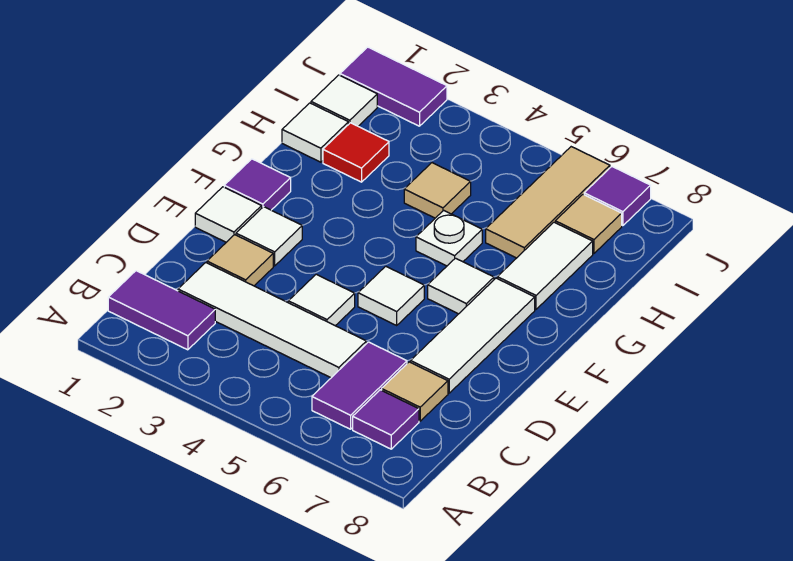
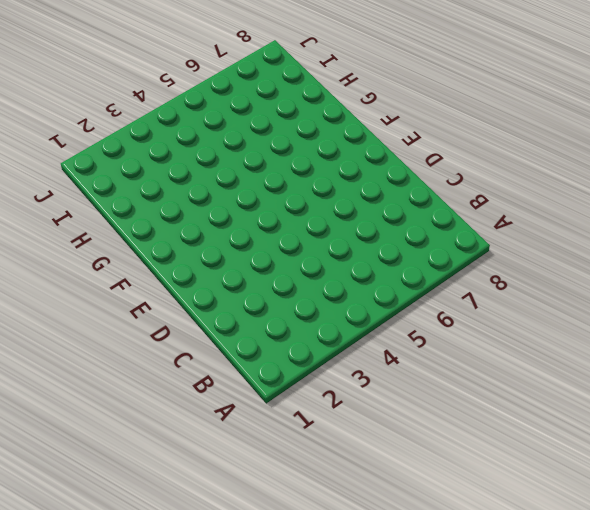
none -> purple 1x2 tile [108,271,215,350]
none -> purple 1x2 tile [312,342,407,429]
none -> purple 1x1 tile [353,390,419,449]

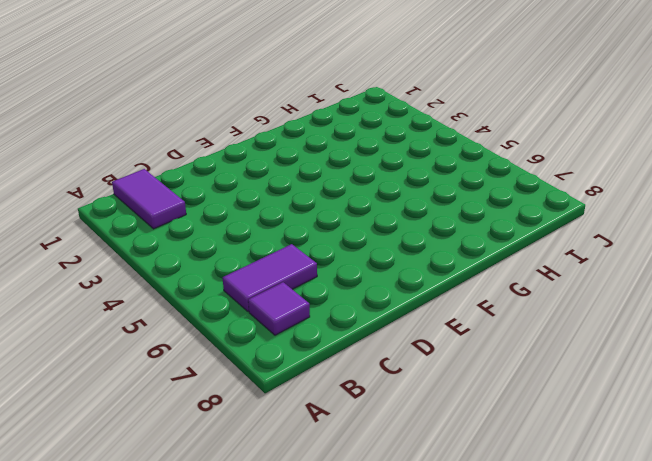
none -> white 1x4 tile [178,263,366,378]
none -> tan 1x1 tile [382,362,448,421]
none -> tan 1x1 tile [207,235,273,286]

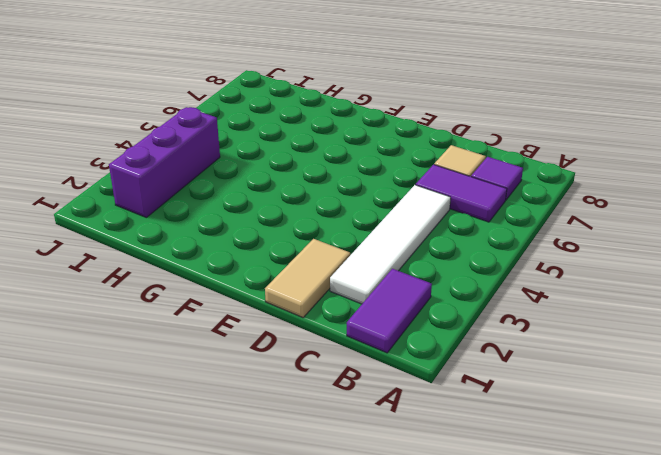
tan 1x2 tile [265,239,350,318] -> tan 1x1 tile [207,235,273,286]
purple 1x3 brick [109,107,220,217] -> none
none -> white 1x1 tile [288,274,355,326]
none -> white 1x3 tile [410,278,535,393]
none -> white 1x1 tile [195,187,262,242]

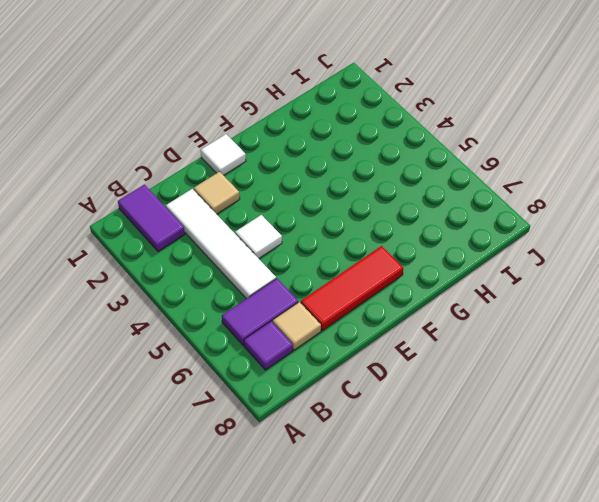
red 1x3 tile [301,246,403,331] -> white 1x3 tile [410,278,535,393]
none -> white 1x1 tile [236,207,302,266]
none -> white 1x1 tile [358,266,424,325]
none -> purple 1x1 tile [224,159,291,210]

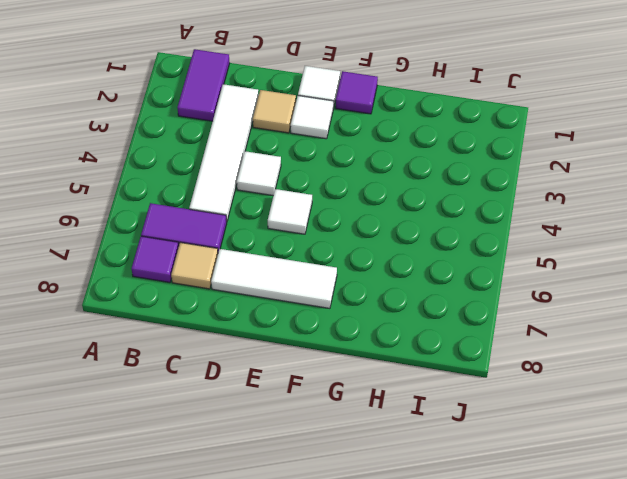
none -> white 1x1 tile [428,258,494,314]
none -> white 1x1 plate [416,210,482,266]
none -> white 1x2 tile [497,222,593,309]

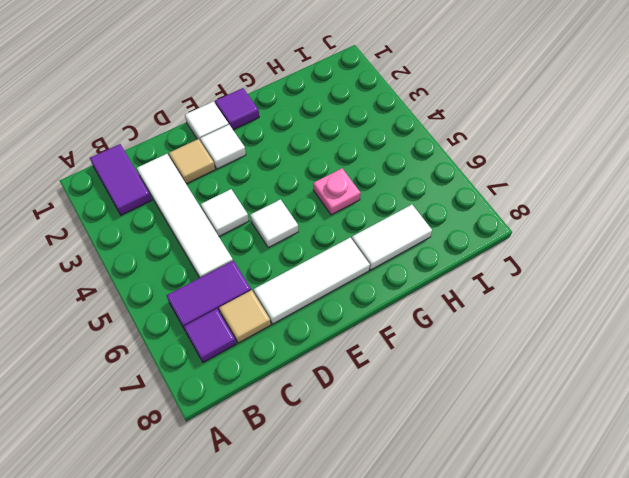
pink 1x1 plate [313,168,361,215] -> white 1x1 plate [416,210,482,266]
none -> white 1x1 tile [428,258,494,314]
none -> white 1x1 tile [282,103,348,162]
none -> red 1x1 tile [323,123,389,182]

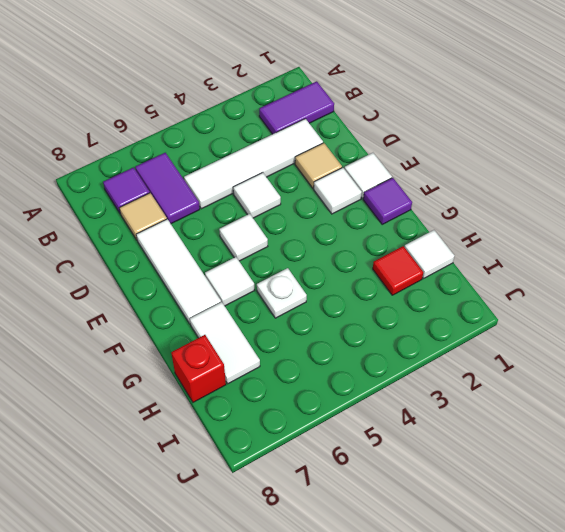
red 1x1 brick [171,335,226,402] -> none
none -> tan 1x1 tile [404,163,471,218]
none -> tan 1x3 tile [486,147,610,258]
none -> white 1x1 tile [311,75,377,126]

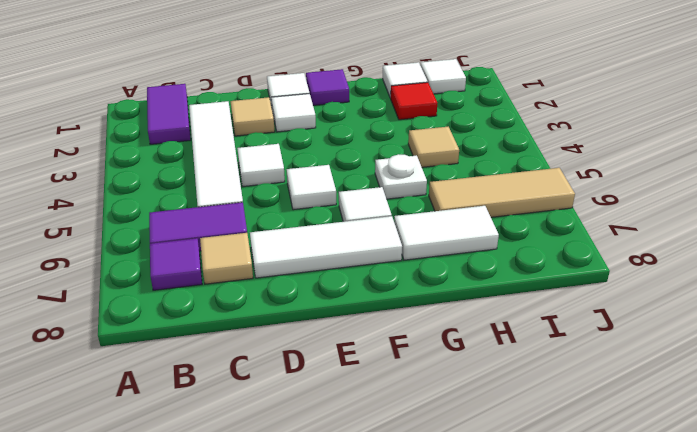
none -> tan 1x1 tile [555,194,622,254]
none -> purple 1x2 tile [340,47,447,126]
none -> purple 1x1 tile [584,167,651,226]

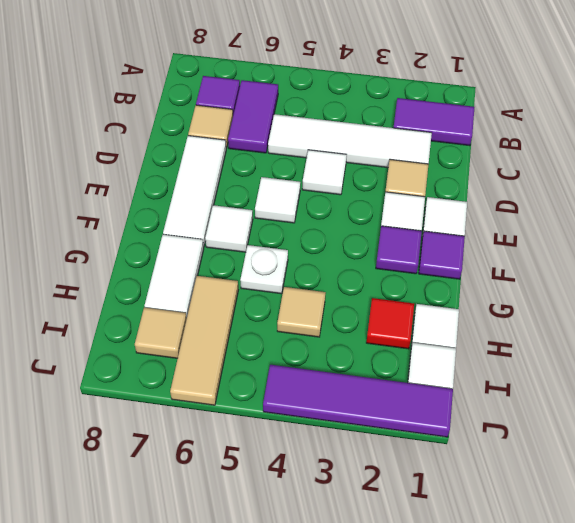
purple 1x1 tile [376,226,422,274] -> purple 1x1 tile moved to [584,167,651,226]
purple 1x4 tile [263,365,453,437] -> purple 1x2 tile [340,47,447,126]

